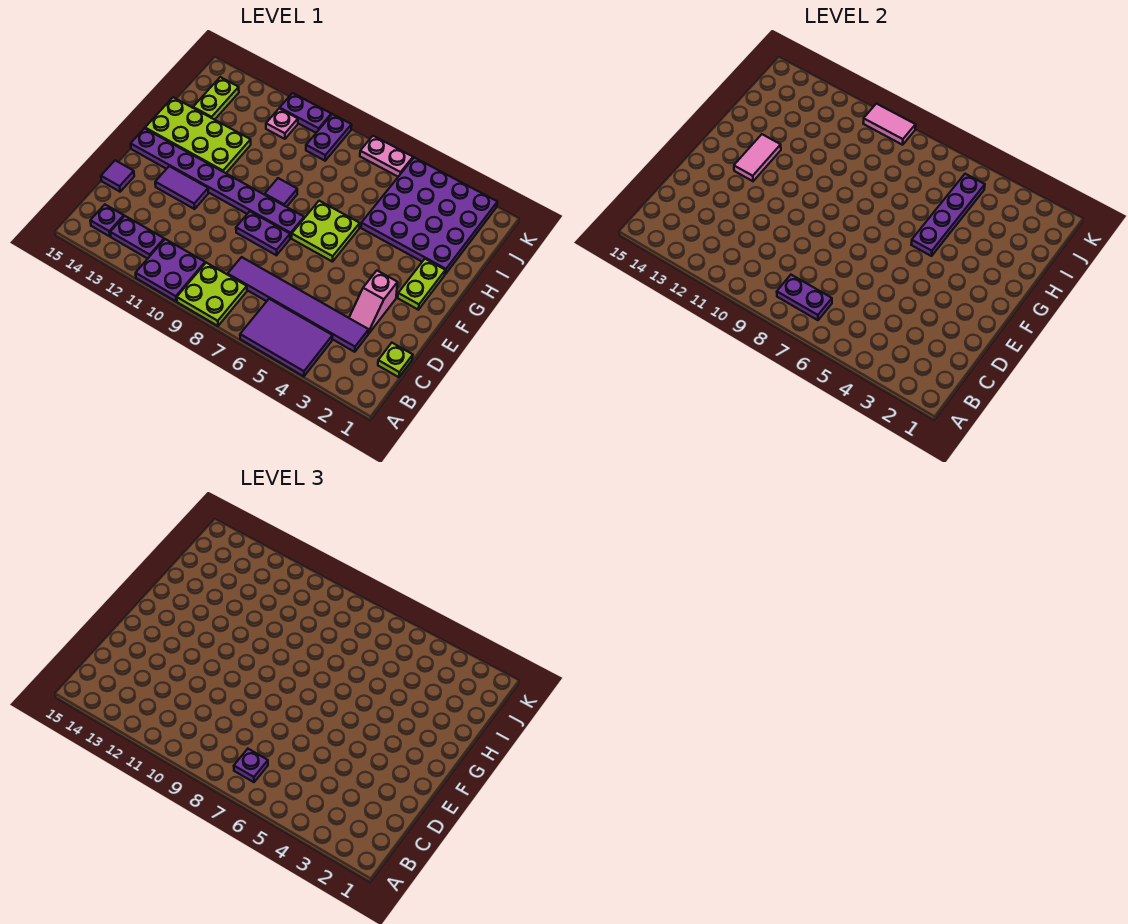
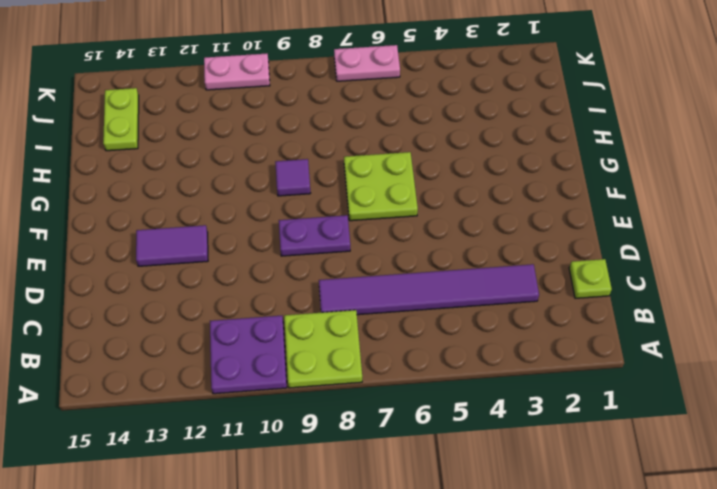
pink 1x2 plate [204,54,270,90] -> purple 1x2 plate [280,93,331,133]
none -> purple 2x3 tile [240,299,333,376]
none -> purple 1x2 plate [110,216,164,259]
none -> purple 1x1 plate [90,205,124,237]

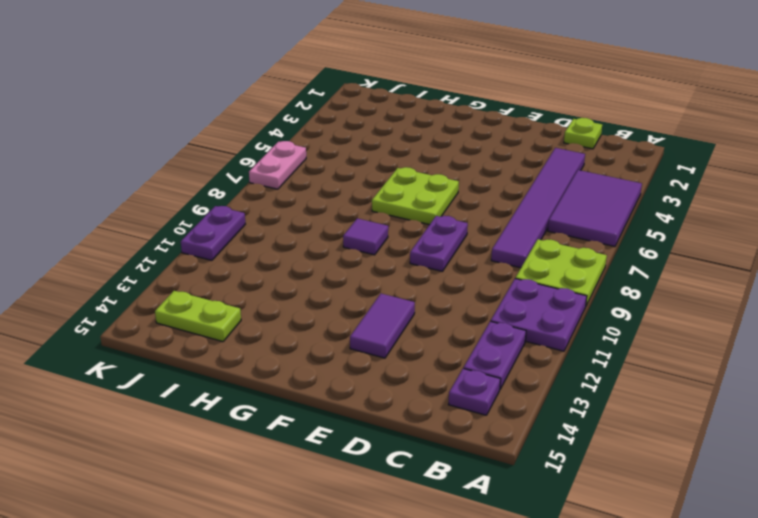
none -> pink 1x2 slope [349,271,398,333]
none -> purple 1x1 tile [101,160,134,192]
none -> lime 1x2 plate [398,259,445,310]

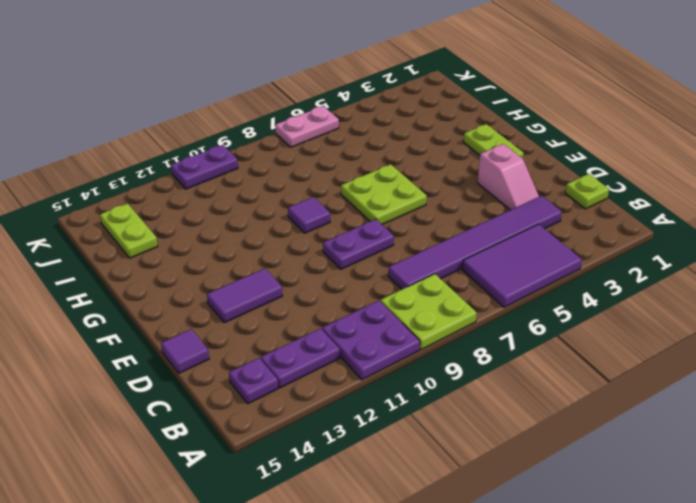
none -> purple 1x8 plate [131,128,304,238]
none -> lime 2x4 plate [145,97,251,173]
none -> purple 4x4 plate [361,158,497,274]

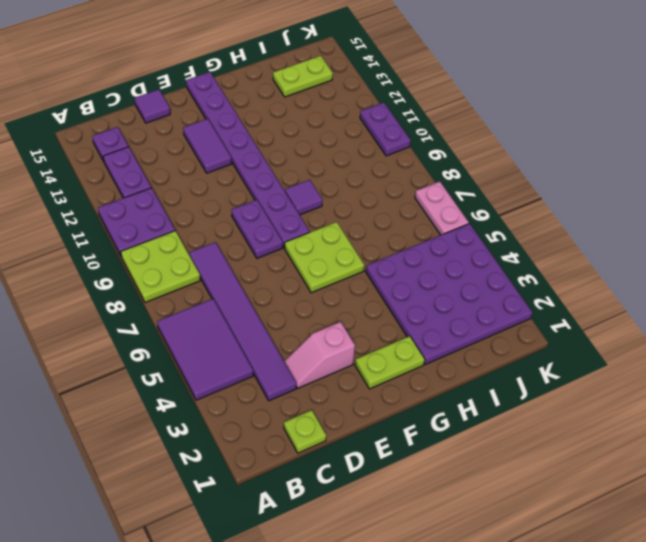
none -> lime 2x4 plate [145,97,251,173]
none -> purple 1x2 plate [306,114,351,161]
none -> pink 1x1 plate [266,108,298,139]

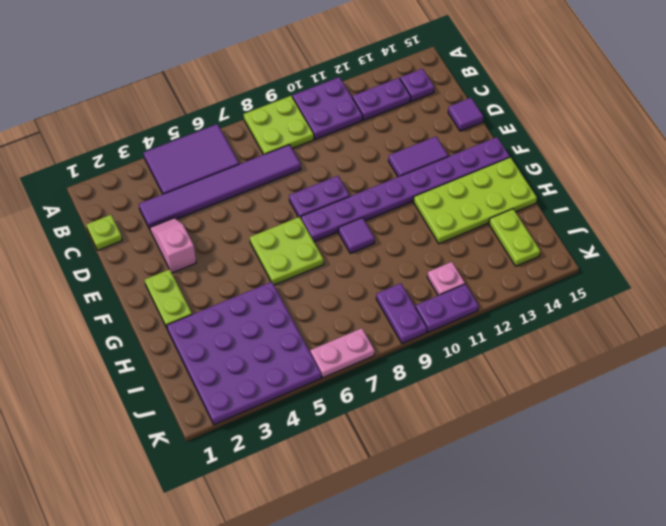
none -> purple 1x2 plate [777,275,832,320]
none -> pink 1x2 tile [734,134,781,181]
none -> purple 1x4 plate [911,174,985,256]

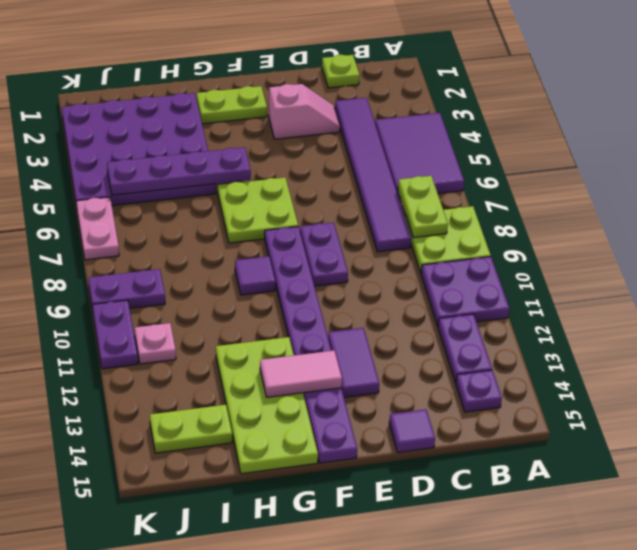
lime 1x2 plate [398,176,448,238] -> purple 1x2 plate [777,275,832,320]
none -> pink 1x2 tile [863,104,915,145]
none -> purple 1x1 plate [234,749,268,782]

